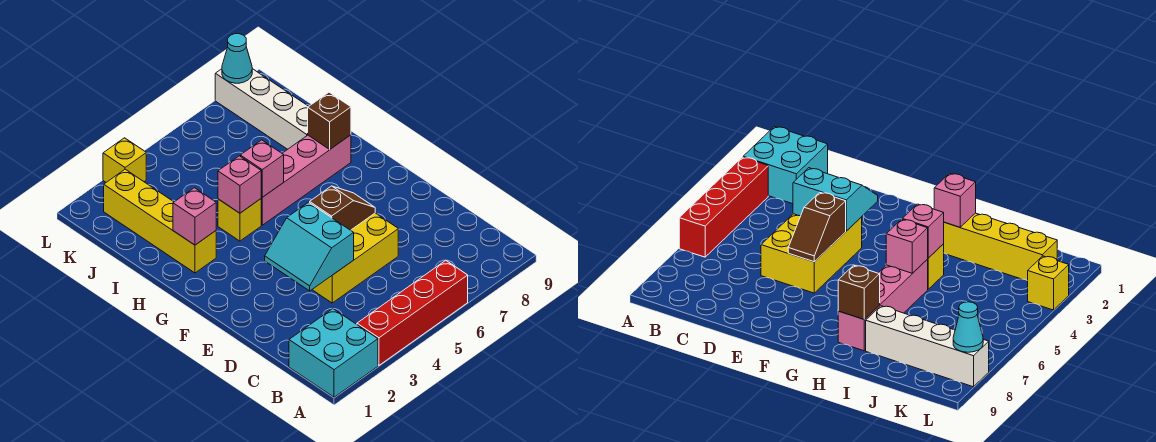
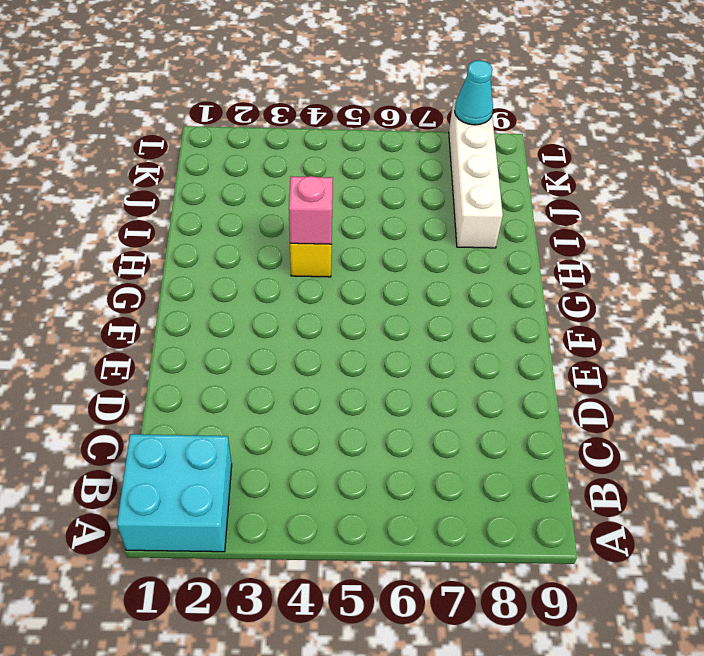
none -> red 1x4 brick [357,260,468,365]
none -> yellow 2x3 brick [312,213,398,303]
none -> yellow 1x4 brick [104,169,216,273]

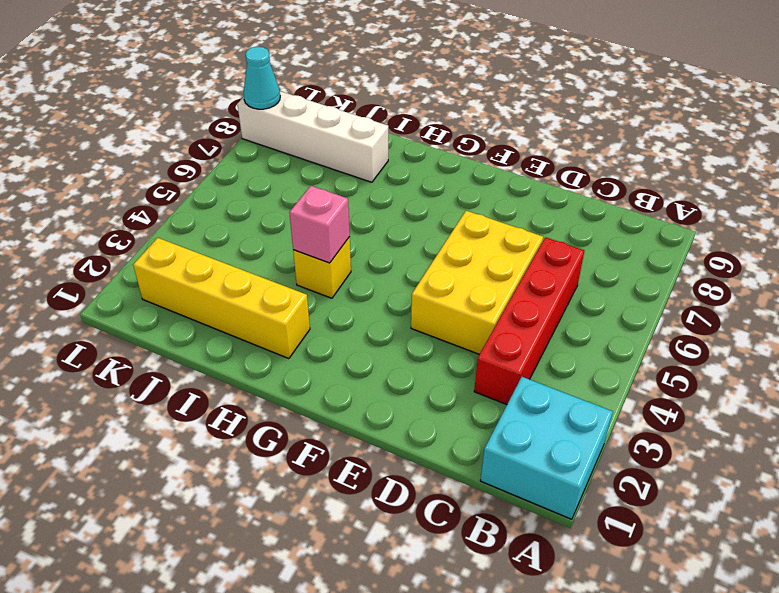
red 1x4 brick [474,237,584,404] -> red 1x4 brick moved to [357,260,468,365]
none -> pink 1x4 brick [261,135,351,225]
none -> yellow 1x1 brick [103,138,146,182]
none -> cyan 2x2 slope [265,202,354,291]

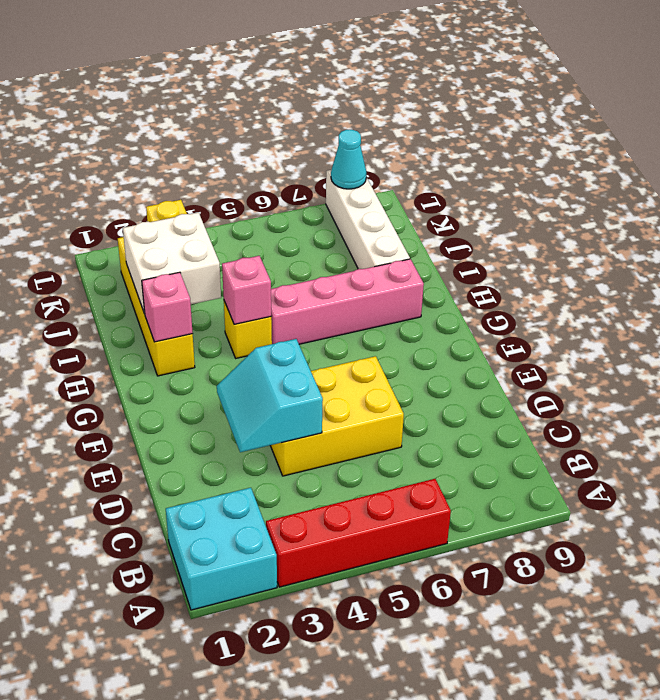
white 2x2 brick [123,212,221,314] -> none
none -> brown 1x2 slope [310,186,375,230]
none -> pink 1x1 brick [240,140,284,197]
none -> brown 1x1 brick [308,92,351,149]

